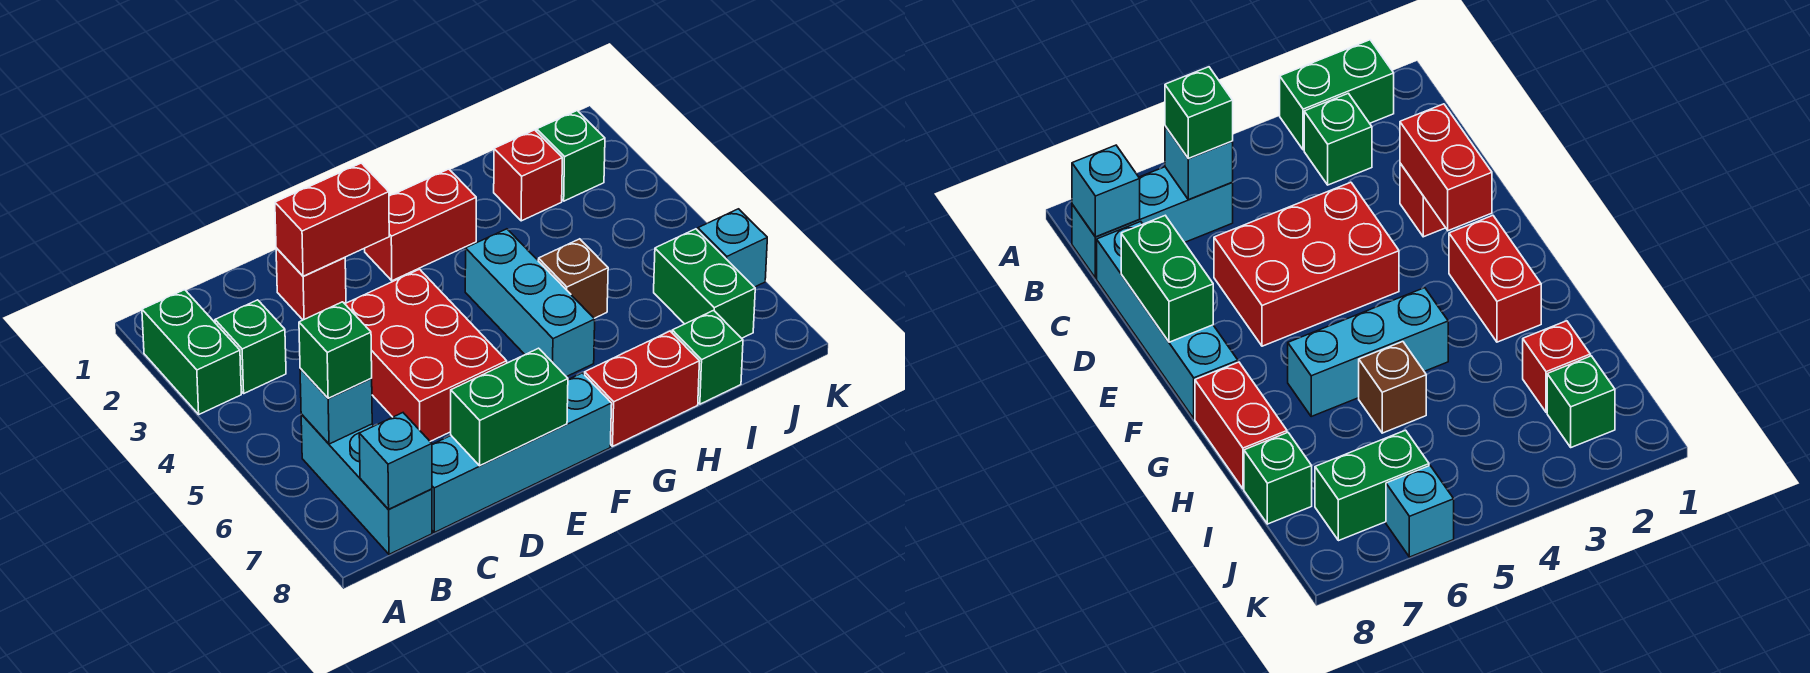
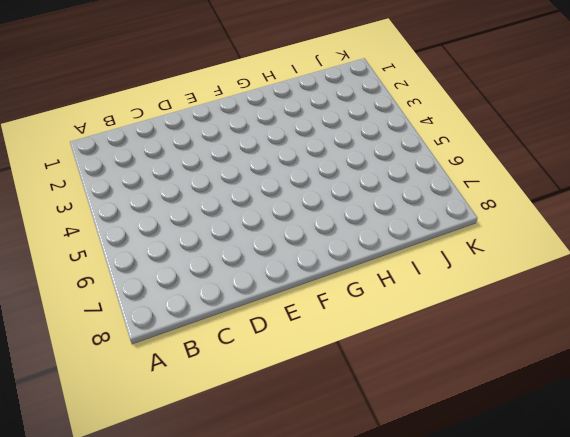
none -> green 1x2 brick [142,290,241,414]
none -> green 1x1 brick [215,300,286,393]
none -> cyan 1x3 brick [301,414,432,554]

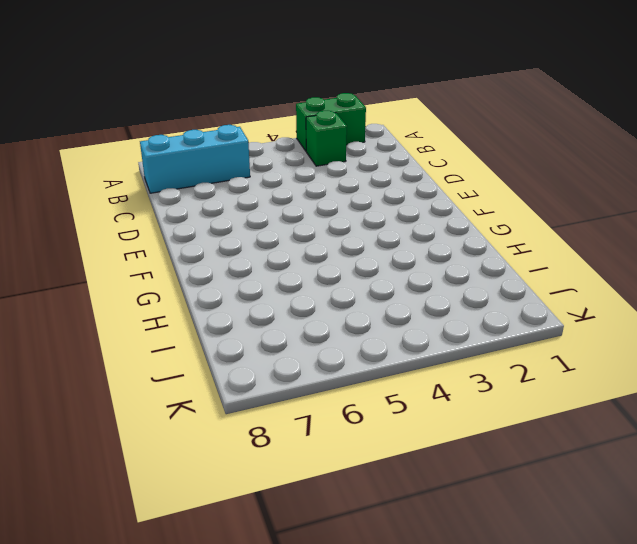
none -> cyan 1x4 brick [432,373,612,532]
none -> red 1x1 brick [276,248,346,320]
none -> red 2x3 brick [345,269,507,441]

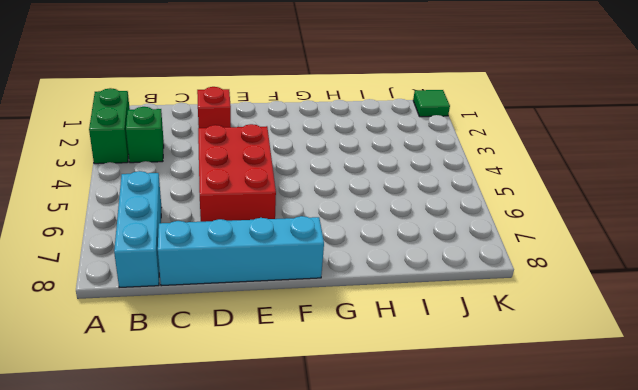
green 1x1 tile [413,90,450,117] -> none
none -> red 1x2 brick [365,169,476,281]
none -> cyan 1x3 brick [465,229,595,377]
none -> red 1x2 brick [585,331,700,446]

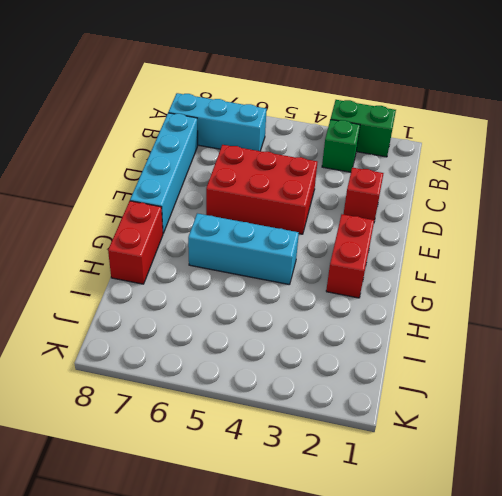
none -> brown 1x1 brick [538,239,608,318]
none -> red 1x1 brick [494,130,562,221]
none -> green 1x1 brick [672,310,743,404]

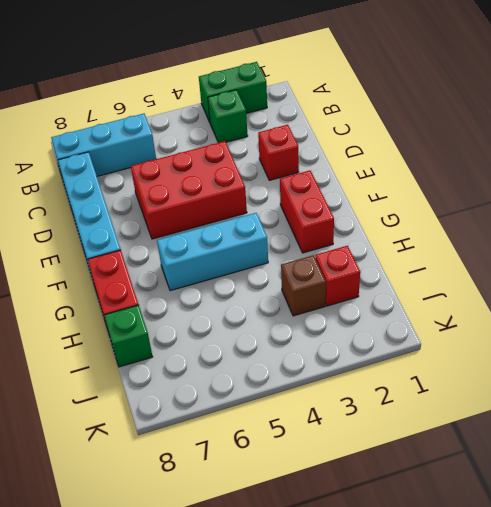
brown 1x1 brick [281,255,326,316] -> brown 1x1 brick moved to [538,239,608,318]
none -> green 1x1 brick [537,111,605,201]
none -> green 1x2 brick [654,229,755,338]
none -> cyan 1x1 brick [698,209,767,287]

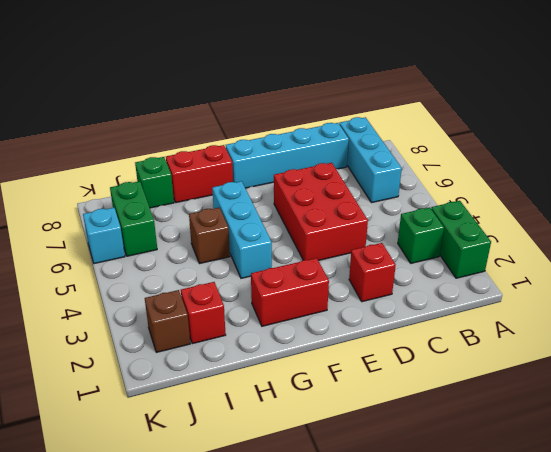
brown 1x1 brick [145,290,190,352] -> green 1x1 brick [537,111,605,201]
none -> cyan 1x1 brick [300,369,372,444]
none -> cyan 1x1 brick [359,413,432,509]
none -> red 1x2 brick [275,163,389,276]

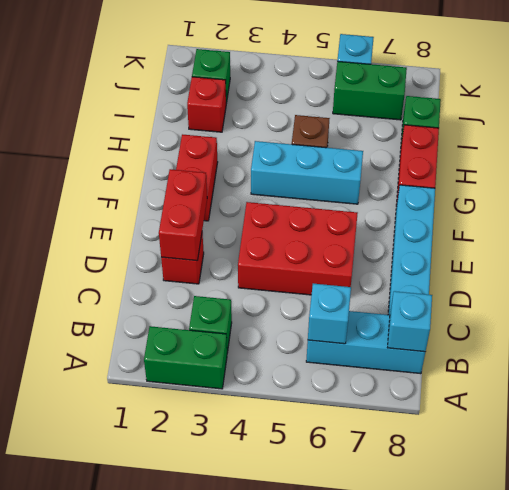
none -> green 1x2 brick [451,348,568,466]
none -> green 1x1 brick [299,302,372,398]

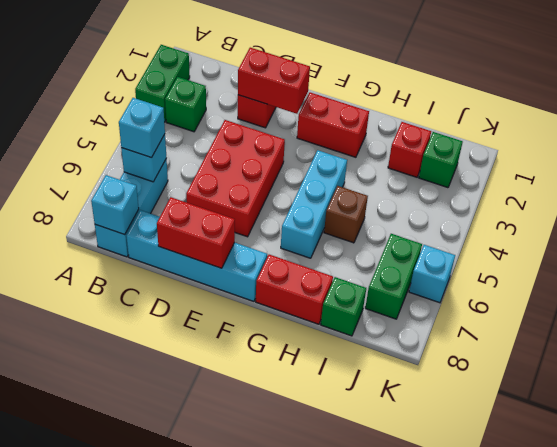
cyan 1x1 brick [119,98,165,158] -> green 1x1 brick [299,302,372,398]
red 1x2 brick [157,197,235,268] -> green 1x2 brick [451,348,568,466]

